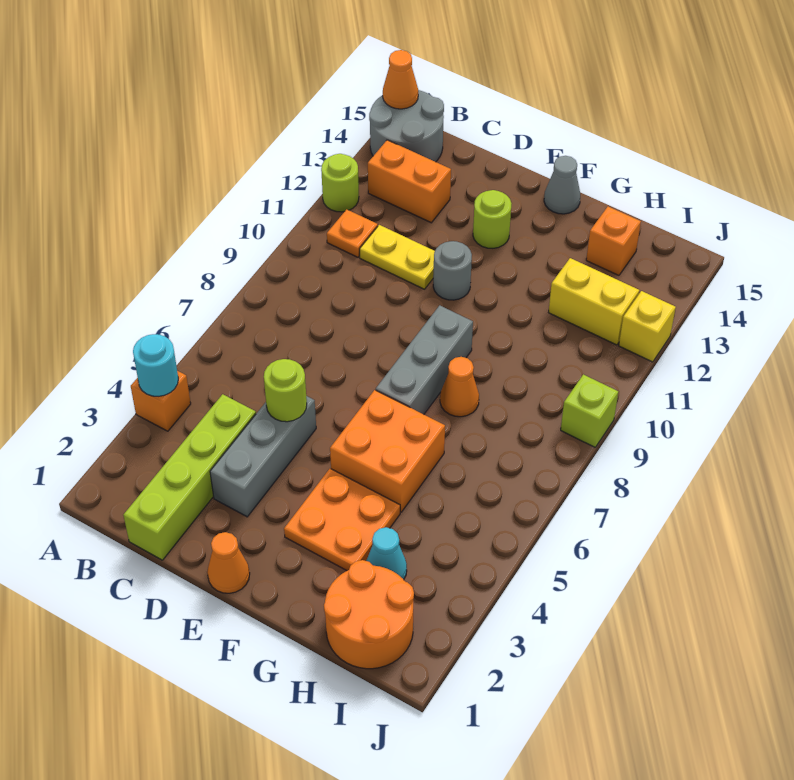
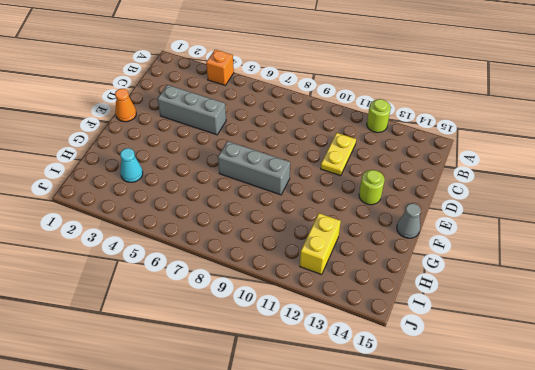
none -> grey 2x2 round brick [369,90,444,162]
none -> orange 1x1 plate [327,209,378,257]
none -> orange 1x2 brick [368,140,451,223]

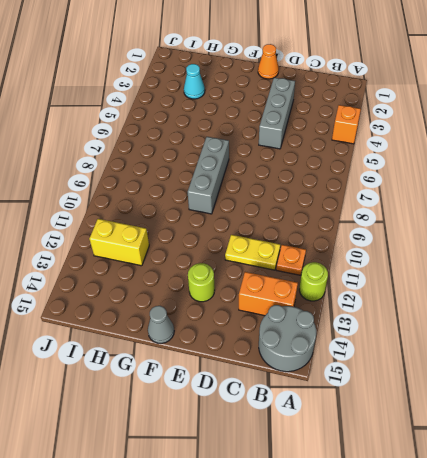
none -> lime 1x4 brick [123,394,256,560]
none -> grey 1x1 round brick [433,241,472,300]
none -> orange 2x2 plate [284,469,400,571]

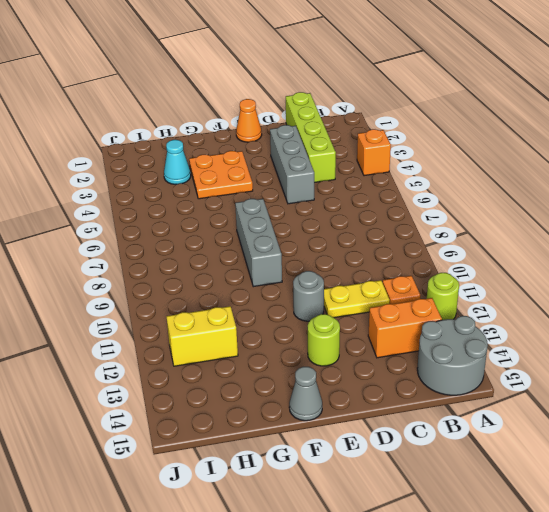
none -> orange 2x2 brick [330,390,445,512]
none -> orange 1x1 cone [440,357,479,417]
none -> orange 2x2 round brick [324,560,414,669]

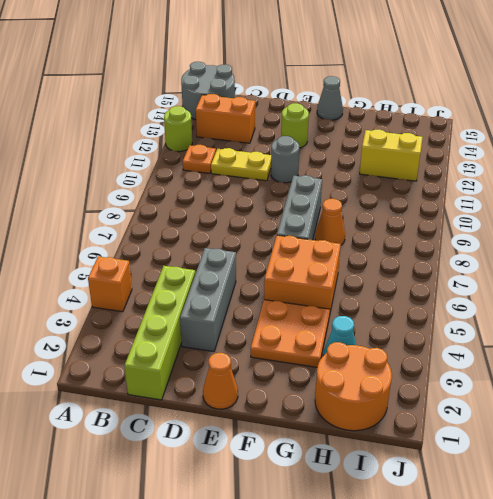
none -> orange 1x1 brick [586,207,641,275]
none -> lime 1x1 brick [561,374,618,447]
none -> yellow 1x1 brick [619,291,676,362]

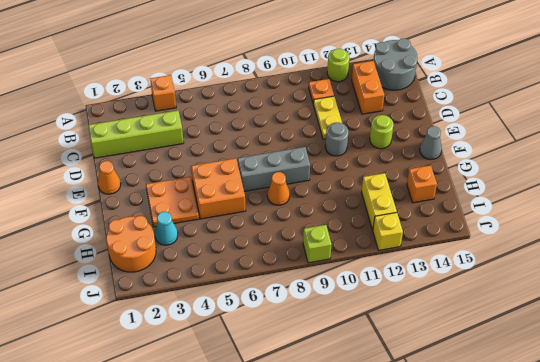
none -> grey 1x3 brick [210,396,316,517]
none -> cyan 1x1 round brick [133,334,178,396]
none -> orange 1x1 cone [383,50,418,109]

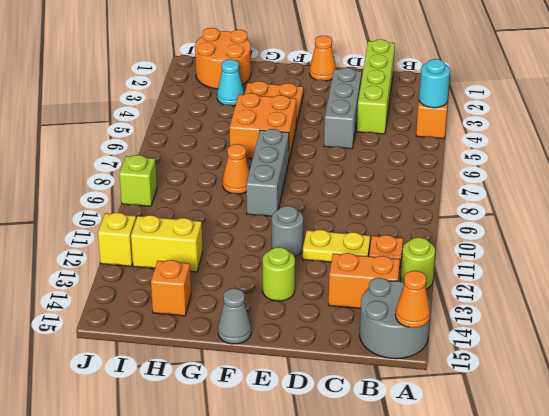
none -> lime 1x1 round brick [264,359,307,422]

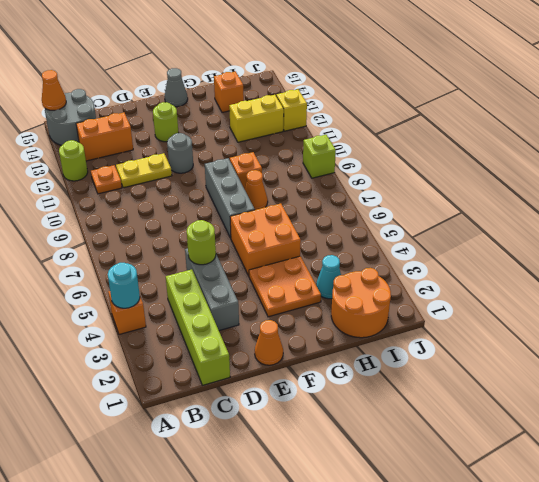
orange 1x1 brick [230,152,262,189] -> none

